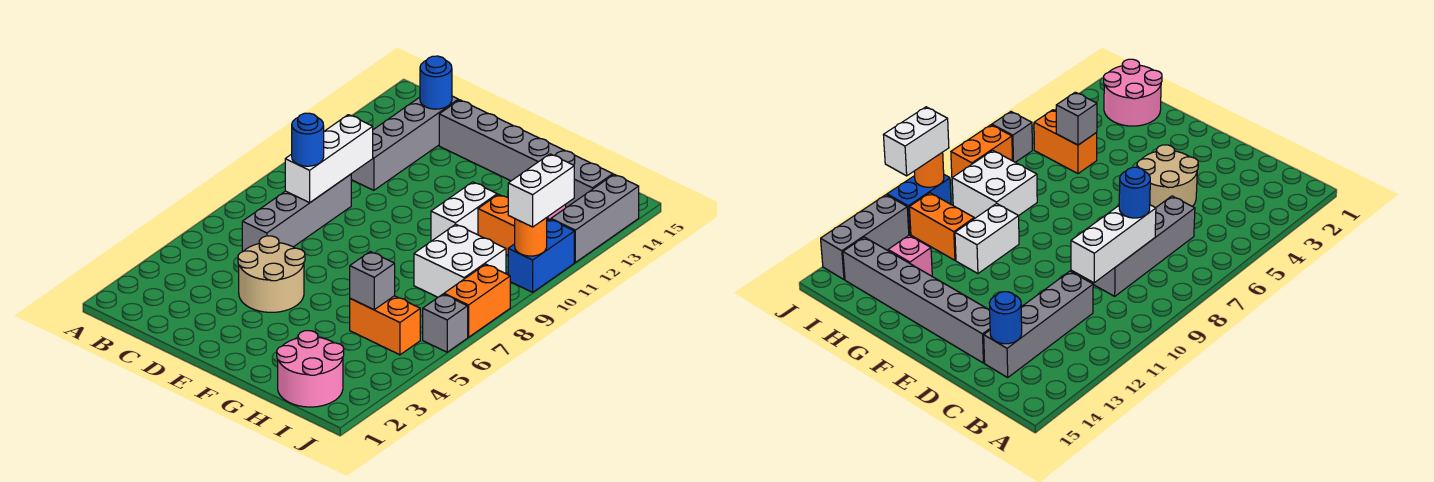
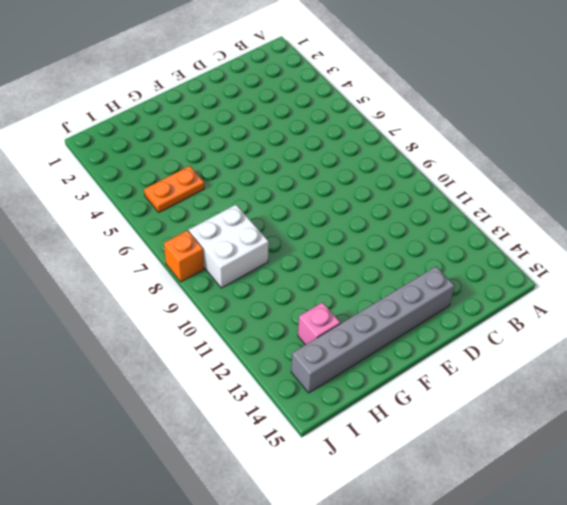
orange 1x2 plate [144,166,204,212] -> orange 1x2 brick [350,296,420,355]
orange 1x1 brick [164,230,204,282] -> orange 1x2 brick [444,264,510,337]
none -> grey 1x4 brick [242,174,351,252]
none -> grey 1x4 brick [351,96,458,190]
none -> tan 2x2 round brick [238,236,305,312]

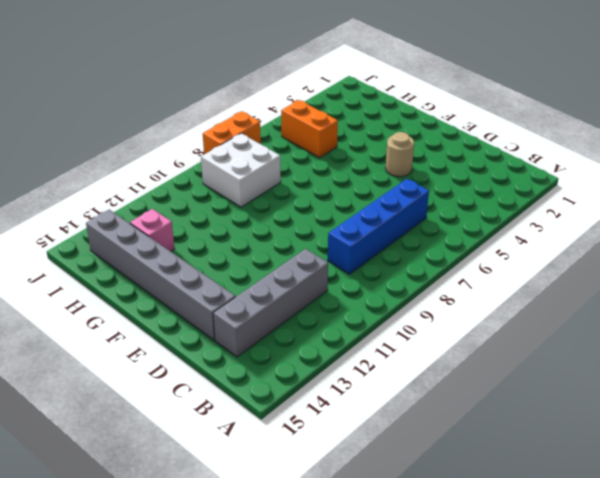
blue 1x4 brick [328,179,429,274] -> grey 1x4 brick [242,174,351,252]
tan 1x1 round brick [386,132,414,177] -> tan 2x2 round brick [238,236,305,312]
none -> white 1x2 brick [431,182,497,241]
none -> pink 2x2 round brick [277,331,344,407]
none -> orange 1x2 brick [478,194,549,255]

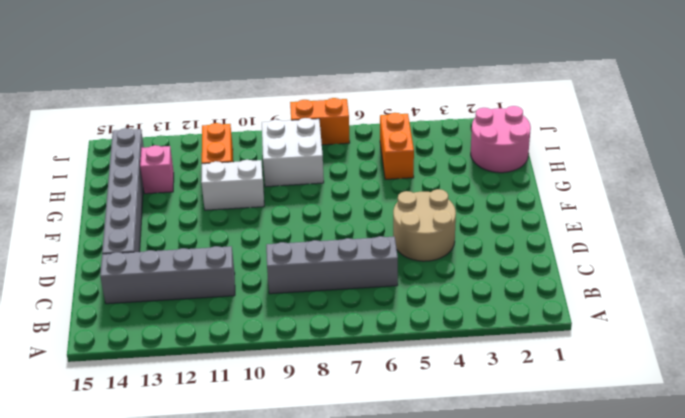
none -> grey 1x1 brick [423,294,468,352]
none -> blue 1x2 brick [508,219,574,292]
none -> grey 1x3 brick [551,174,639,262]

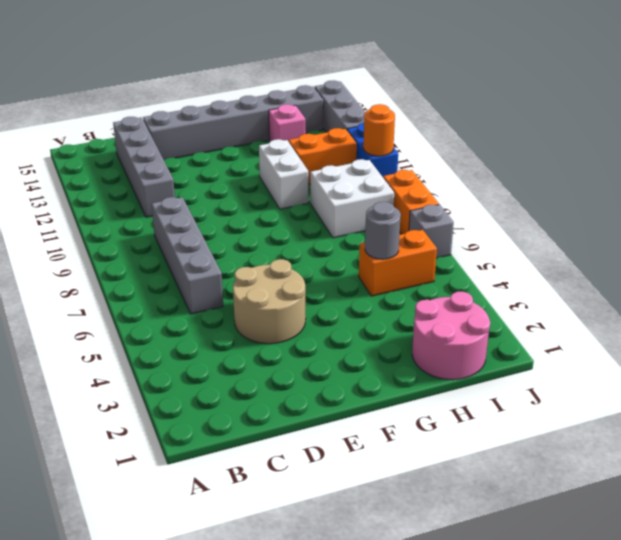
grey 1x1 round brick [365,202,401,259] -> grey 1x1 brick [350,252,395,310]
none -> white 1x3 brick [285,115,373,203]
none -> blue 1x1 round brick [420,56,452,109]
none -> blue 1x1 round brick [292,113,324,166]

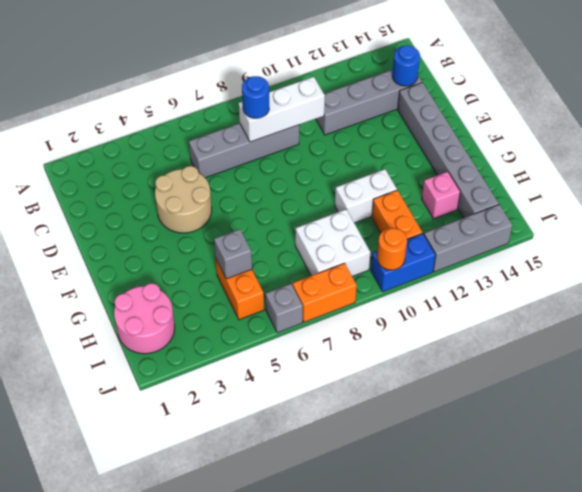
none -> white 1x2 brick [508,154,574,227]

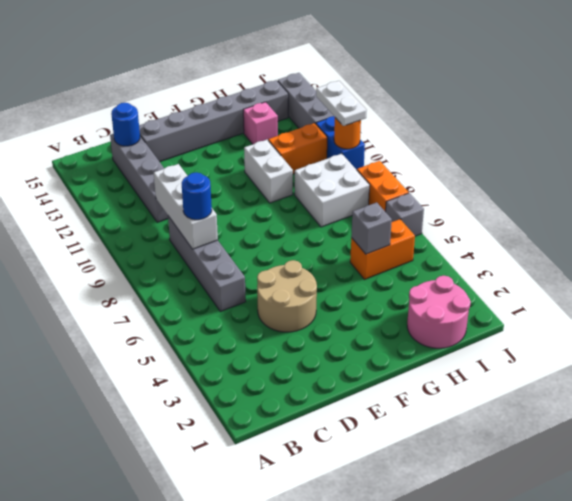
white 1x2 plate [316,81,367,126] -> white 1x2 brick [508,154,574,227]

